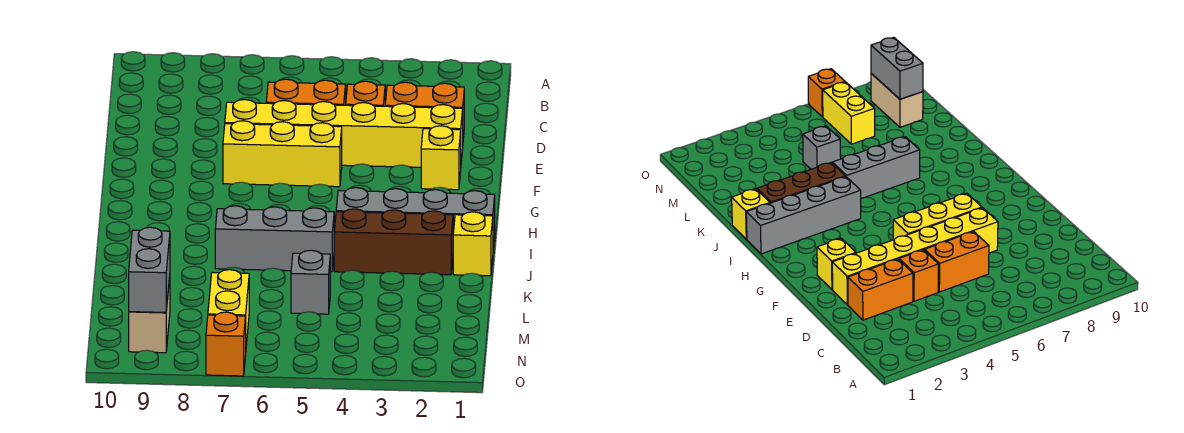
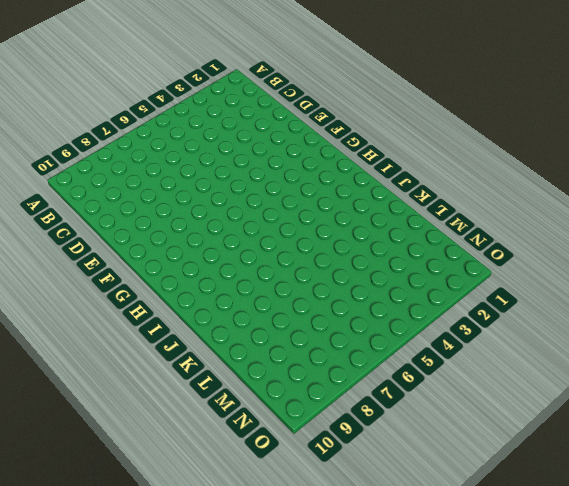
none -> orange 1x2 brick [385,82,464,138]
none -> orange 1x1 brick [346,81,385,106]
none -> orange 1x2 brick [266,79,346,105]

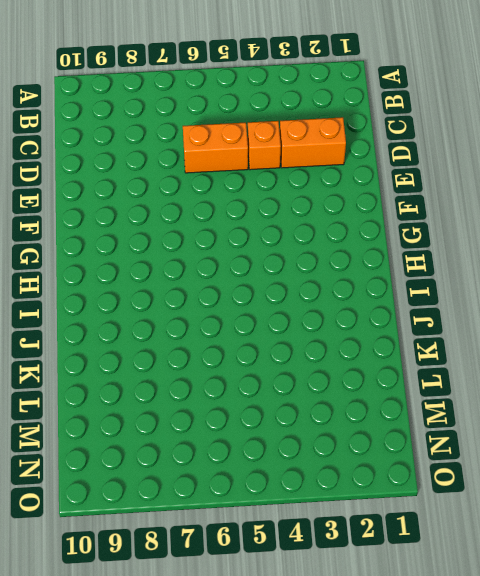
none -> yellow 1x6 brick [225,100,463,167]
none -> yellow 1x1 brick [421,126,461,190]
none -> yellow 1x3 brick [223,121,342,187]

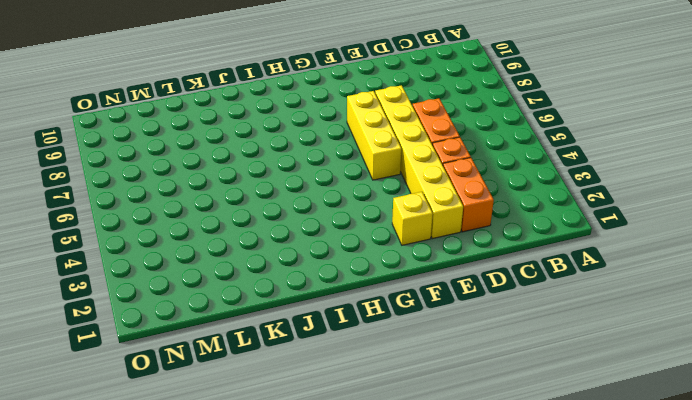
none -> grey 1x4 brick [336,188,495,248]
none -> yellow 1x1 brick [453,212,493,276]
none -> brown 1x3 brick [334,209,453,275]

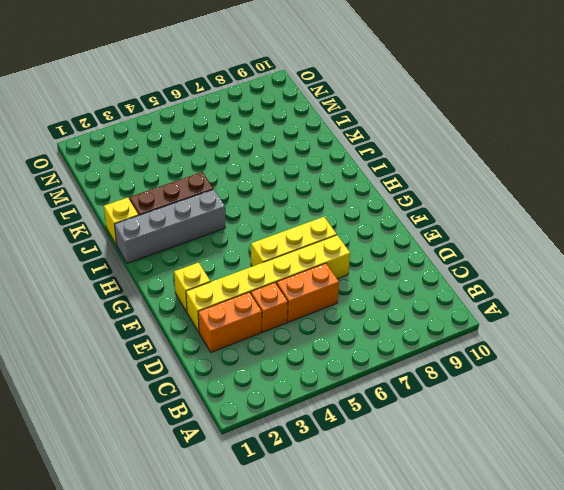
none -> grey 1x3 brick [215,206,334,272]
none -> grey 1x1 brick [291,250,330,314]
none -> yellow 1x2 brick [208,270,249,345]

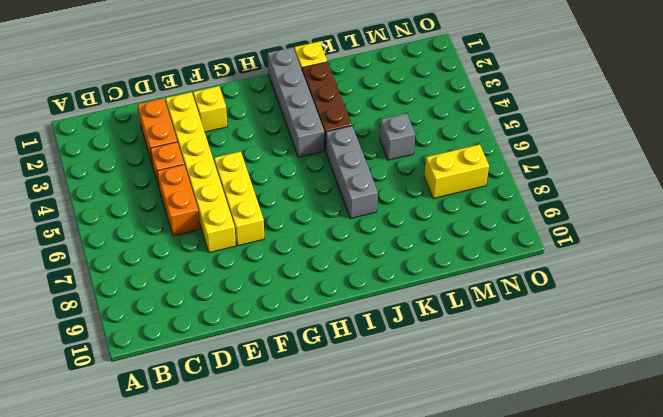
none -> tan 1x2 brick [129,277,170,353]
none -> orange 1x1 brick [206,312,246,376]
none -> grey 1x2 brick [129,227,170,313]

